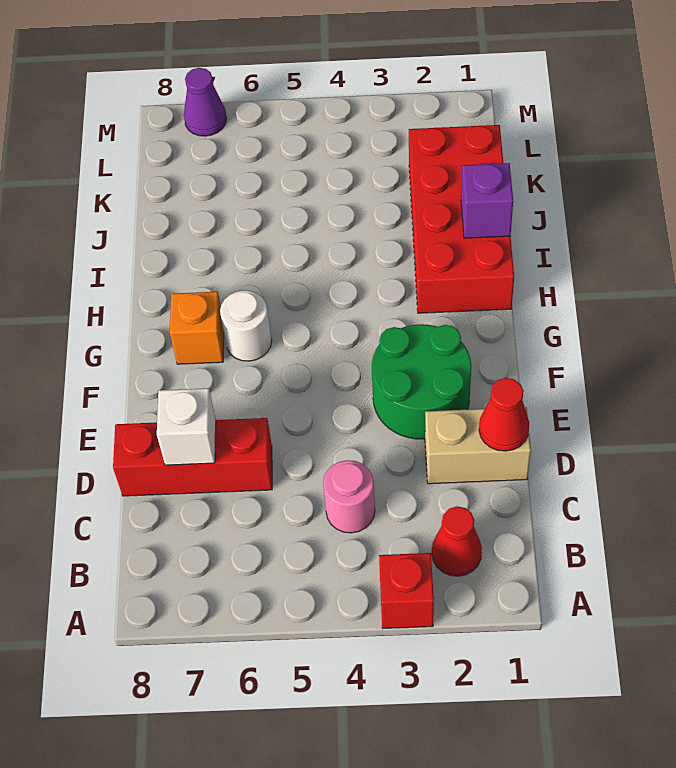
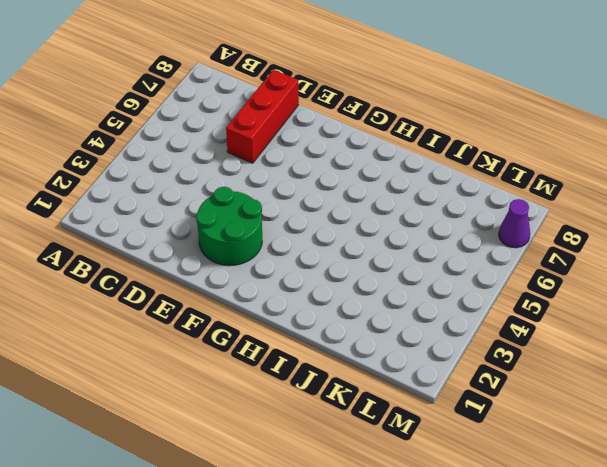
none -> red 1x1 brick [379,553,434,628]
none -> red 1x1 cone [432,506,482,576]
none -> pink 1x1 round brick [323,460,375,533]

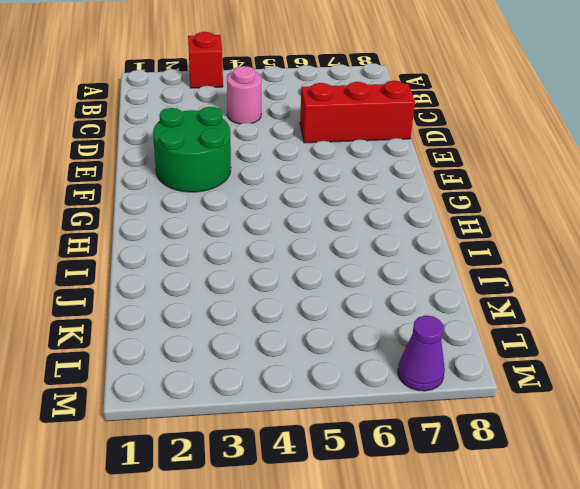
none -> red 1x1 cone [432,506,482,576]
none -> tan 1x2 brick [425,407,531,484]
none -> white 1x1 round brick [220,290,272,361]

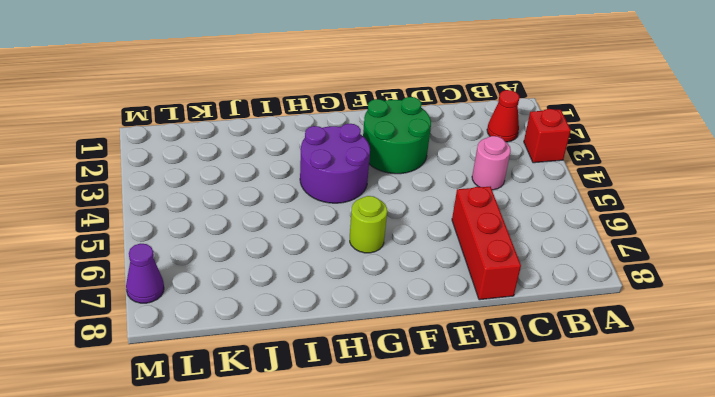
purple 2x2 round brick [300,124,370,203] -> none
lime 1x1 round brick [350,196,387,253] -> white 1x1 round brick [220,290,272,361]
none -> tan 1x2 brick [425,407,531,484]
none -> orange 1x1 brick [170,292,224,364]
none -> red 2x4 brick [409,125,514,313]

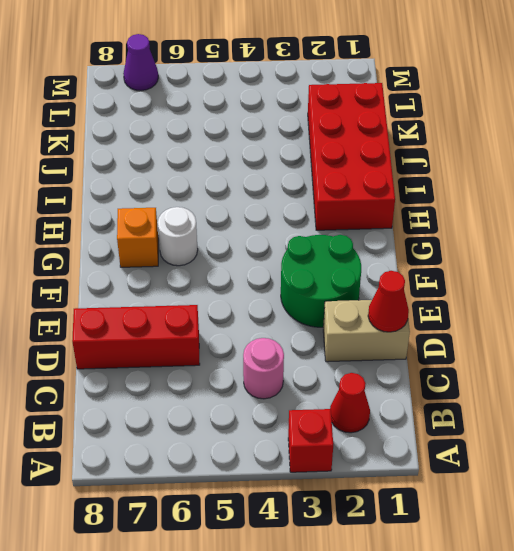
none -> white 1x1 brick [157,388,216,465]
none -> purple 1x1 brick [461,163,513,238]

